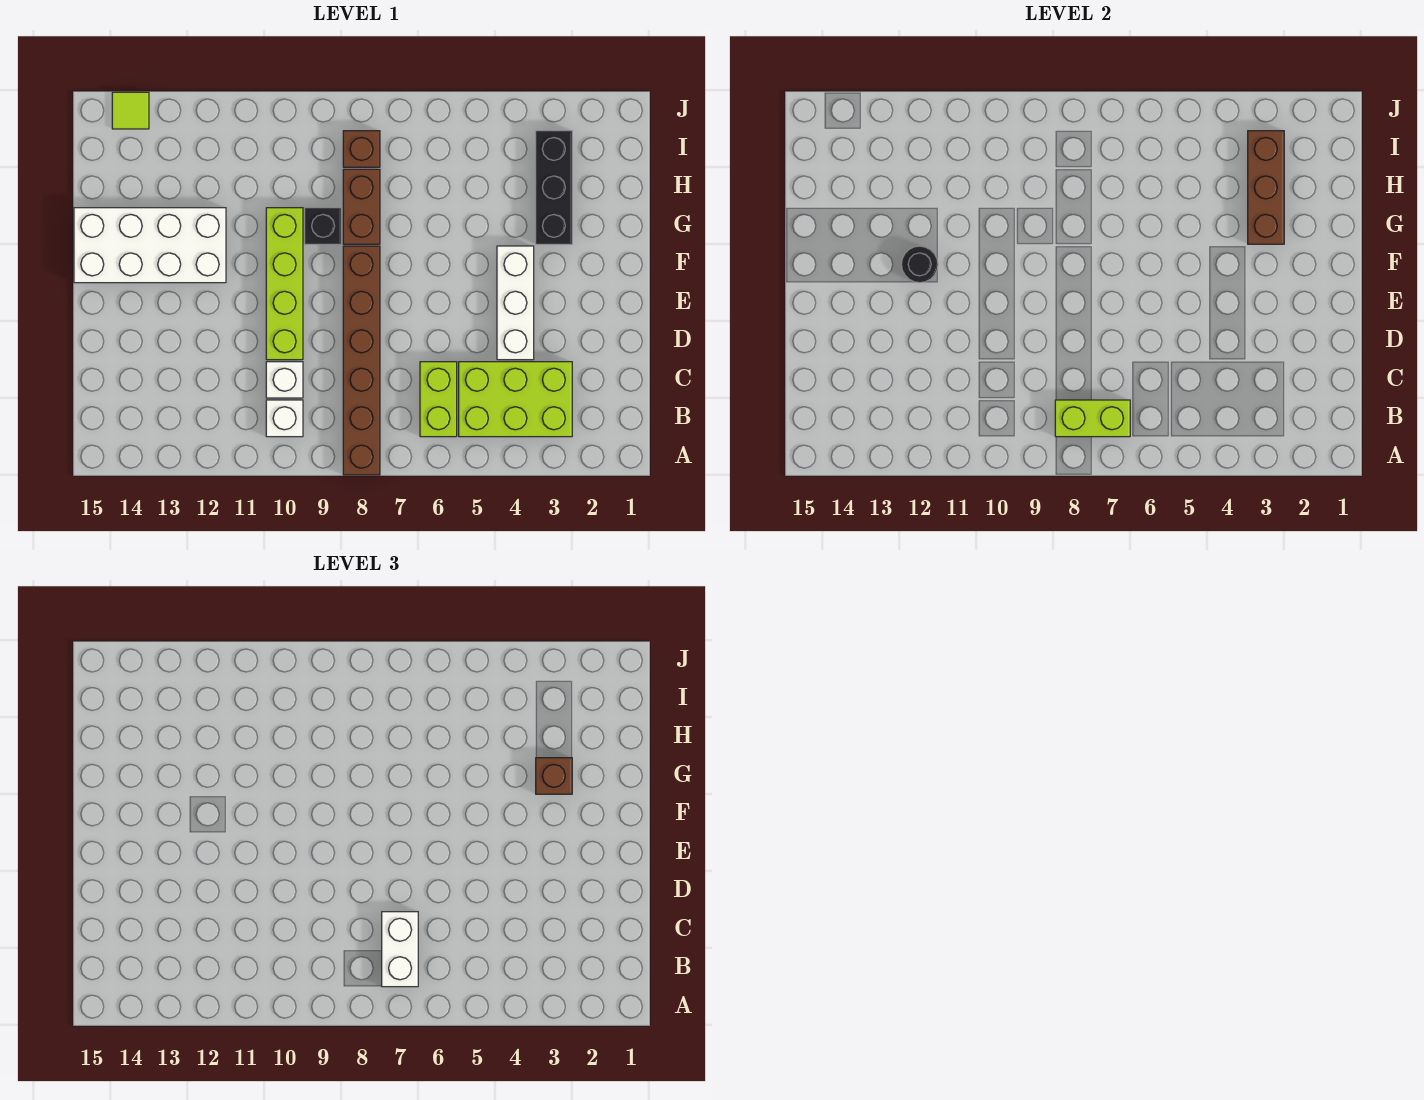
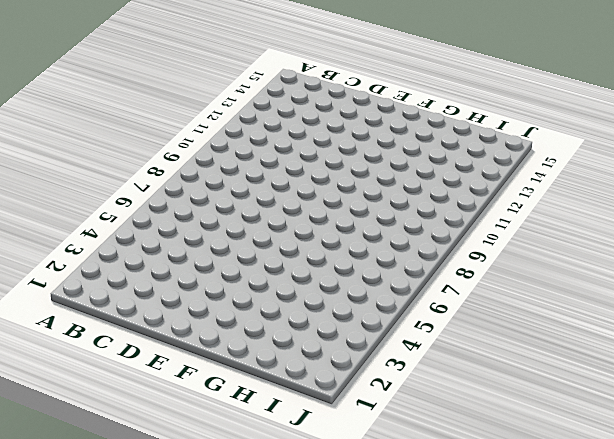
none -> brown 1x6 brick [343,246,380,475]
none -> lime 2x3 brick [459,362,572,437]
none -> lime 1x2 brick [420,362,457,437]

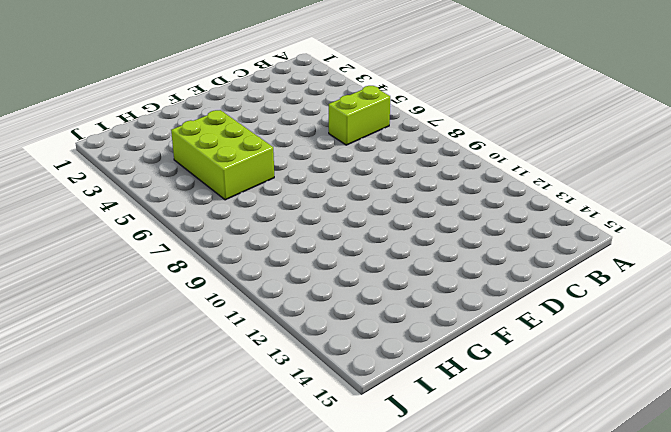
lime 2x3 brick [171,110,274,200] -> lime 2x3 brick moved to [459,362,572,437]
none -> brown 1x6 brick [343,246,380,475]
none -> white 1x1 brick [266,400,303,437]
none -> white 1x1 brick [266,362,303,398]

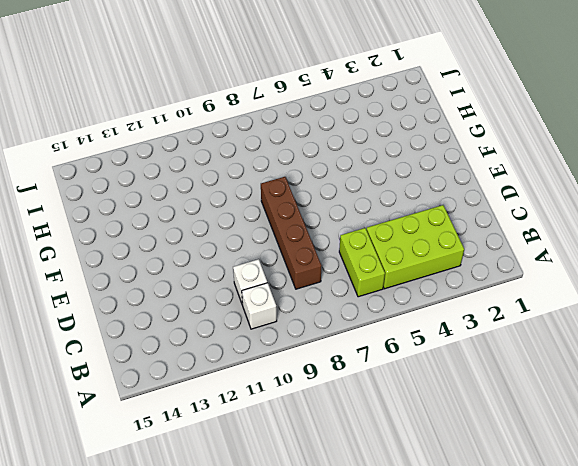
brown 1x4 brick [261,177,321,289] -> brown 1x6 brick [343,246,380,475]
none -> white 1x3 brick [497,246,534,360]
none -> lime 1x4 brick [266,208,303,360]
none -> white 2x4 brick [74,208,226,283]

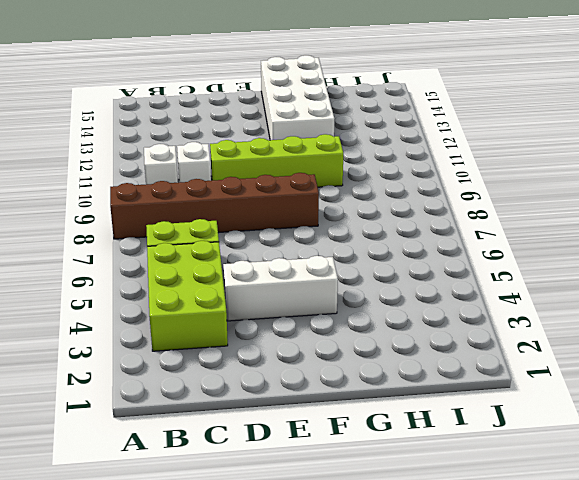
none -> black 1x3 brick [536,131,572,244]
none -> brown 1x2 brick [343,169,380,244]
none -> black 1x1 brick [305,208,341,244]

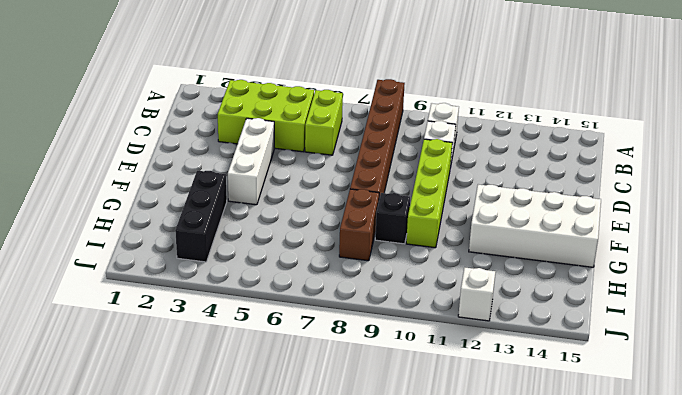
white 1x1 brick [458,268,495,321] -> none
none -> brown 1x1 brick [343,131,380,167]
none -> lime 1x1 tile [112,92,149,129]
none -> lime 1x2 brick [1055,400,1130,437]

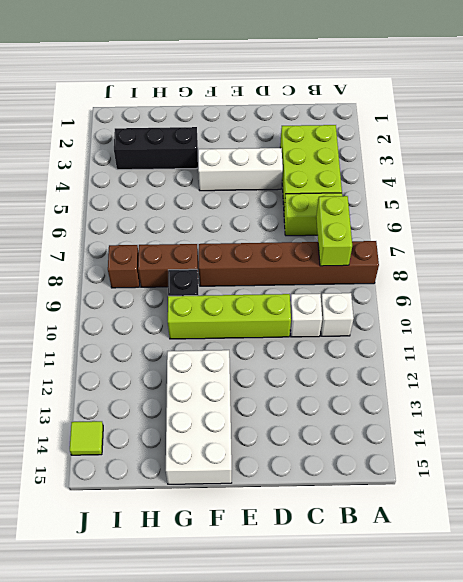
none -> black 1x1 round brick [901,246,938,283]
none -> brown 1x3 brick [1248,131,1284,244]
none -> white 1x2 brick [382,912,418,987]

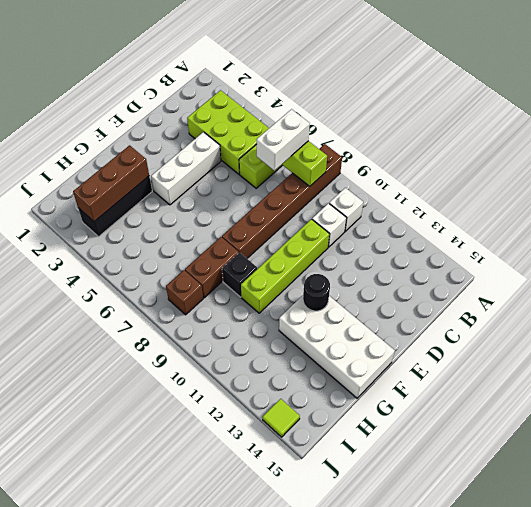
none -> brown 1x1 brick [536,758,572,794]

